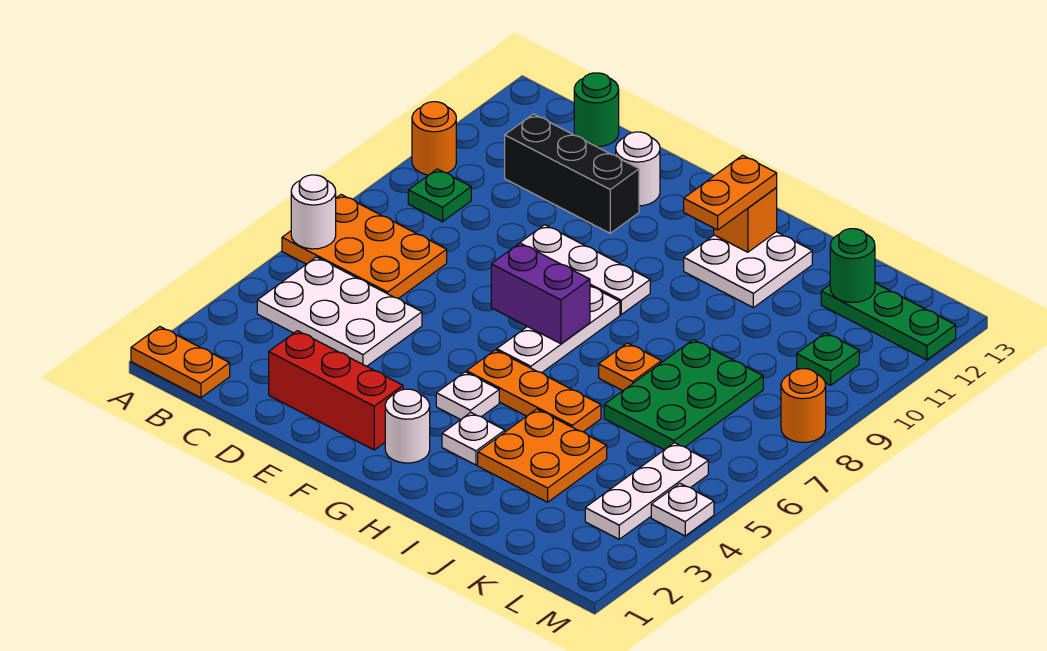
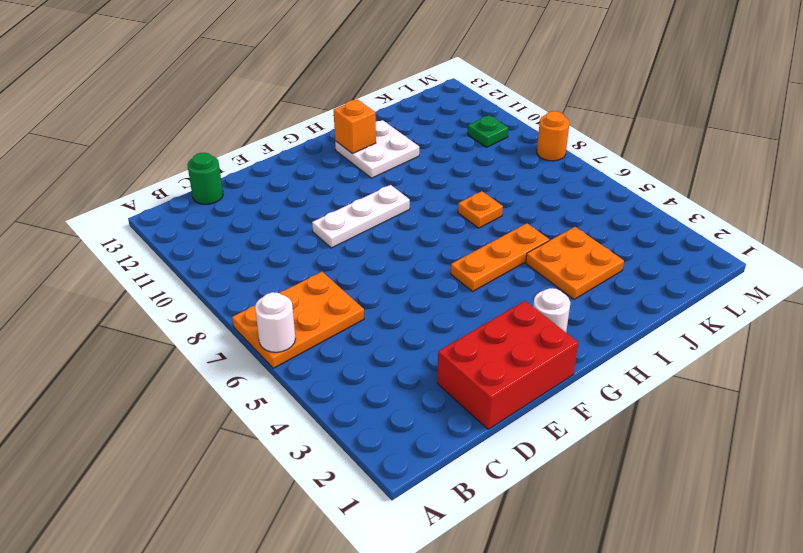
red 2x3 brick [437,301,578,429] -> red 1x3 brick [269,331,403,450]
none -> orange 1x2 plate [131,327,230,398]
none -> orange 1x1 round brick [412,102,456,175]
none -> white 2x3 plate [257,257,422,366]

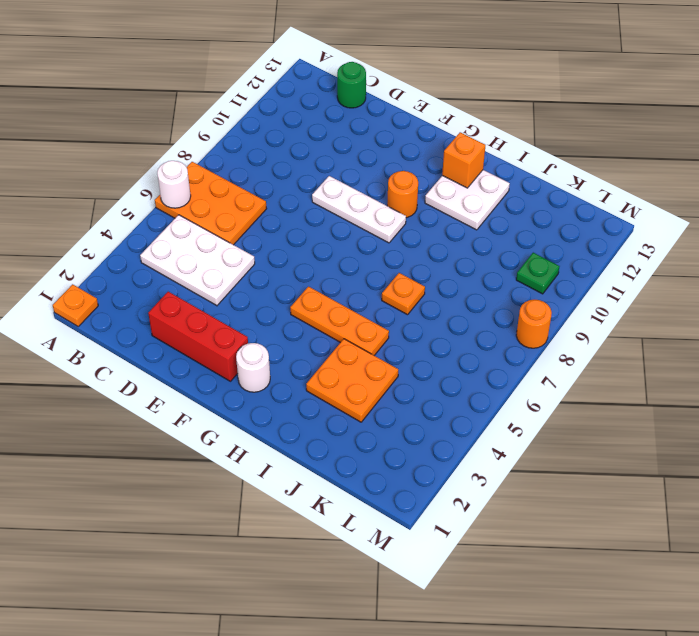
orange 1x1 plate [53,284,98,326] -> orange 1x2 plate [131,327,230,398]
orange 1x1 round brick [387,171,418,218] -> orange 1x1 round brick moved to [412,102,456,175]
none -> green 1x1 plate [408,169,471,222]
none -> black 1x3 brick [505,114,639,233]
none -> white 1x1 round brick [616,132,660,206]

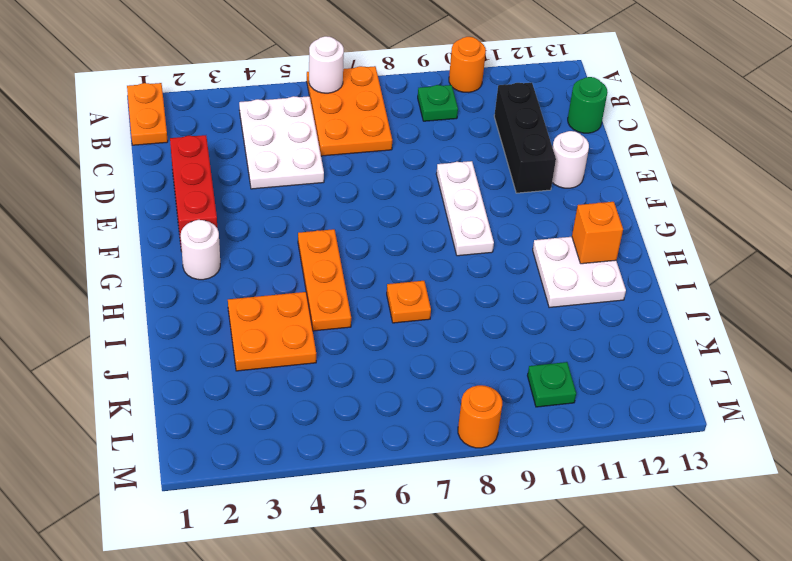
none -> white 1x1 plate [436,372,499,420]
none -> white 1x3 plate [497,286,620,373]
none -> white 1x1 plate [442,412,505,465]

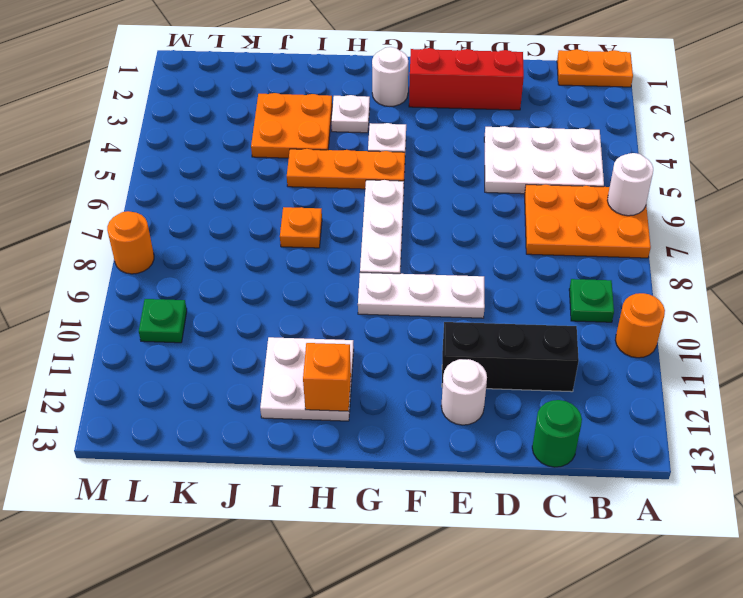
none -> green 2x3 plate [604,340,763,450]
none -> green 1x3 plate [821,283,956,360]
none -> white 1x3 plate [585,443,708,539]

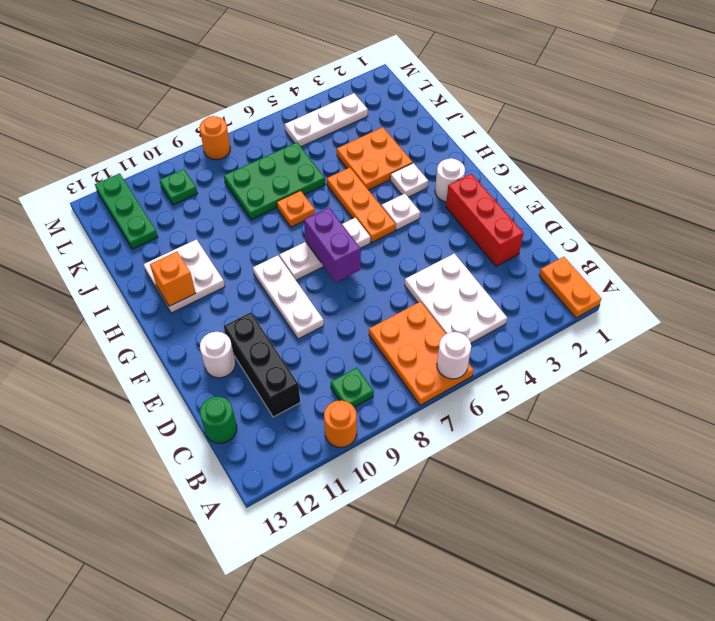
none -> white 1x1 plate [651,483,714,536]
none -> green 1x1 round brick [830,229,875,303]
none -> orange 1x2 plate [684,155,777,230]

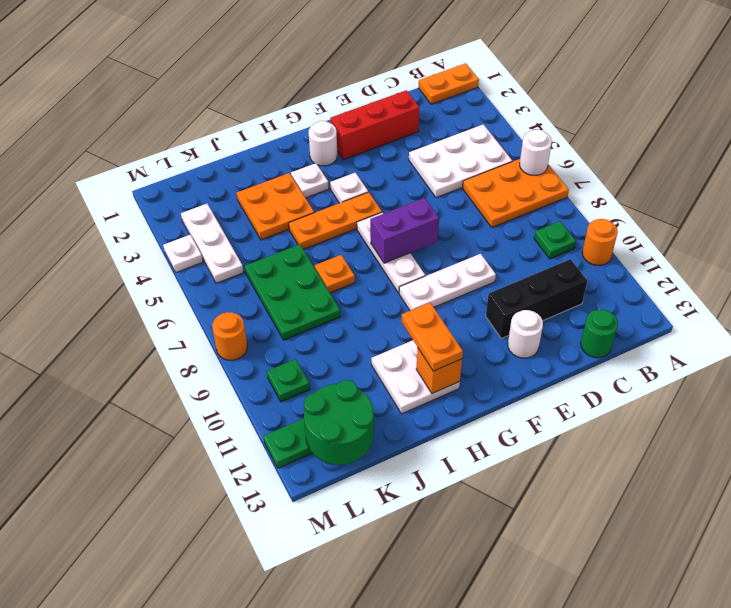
green 2x2 round brick [304,380,374,465] -> green 1x1 round brick [830,229,875,303]

